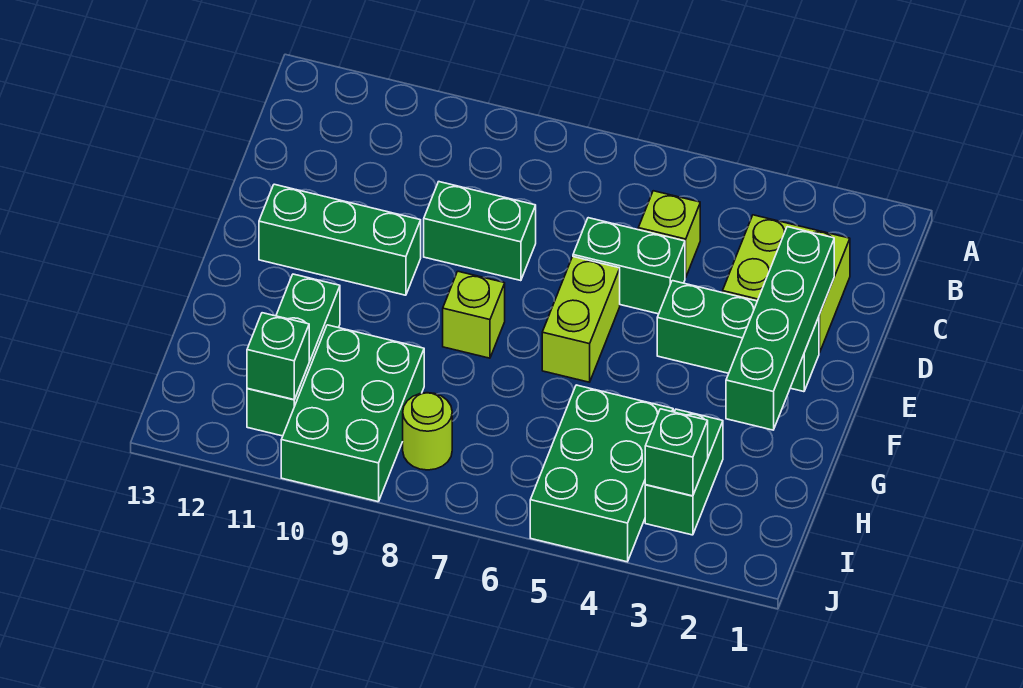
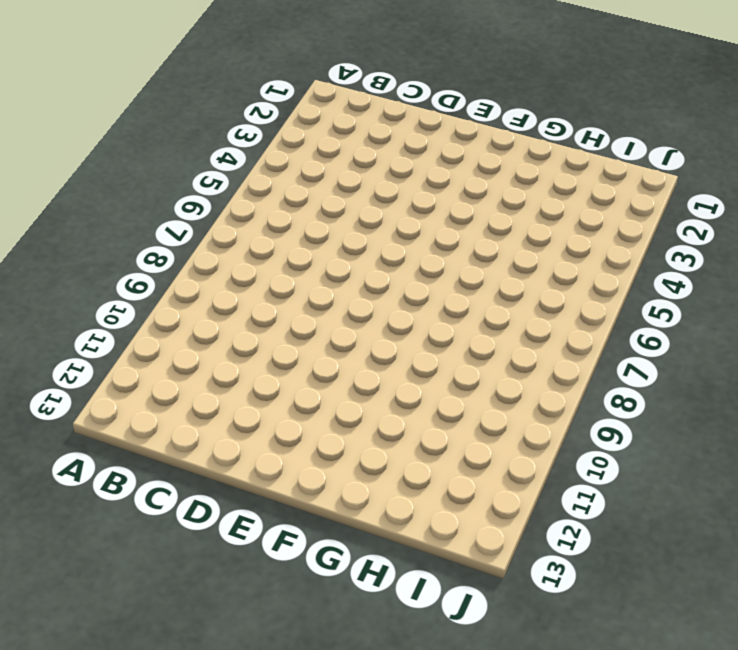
none -> lime 2x2 brick [723,215,850,353]
none -> lime 1x1 brick [638,191,700,278]
none -> green 1x2 brick [573,218,685,314]

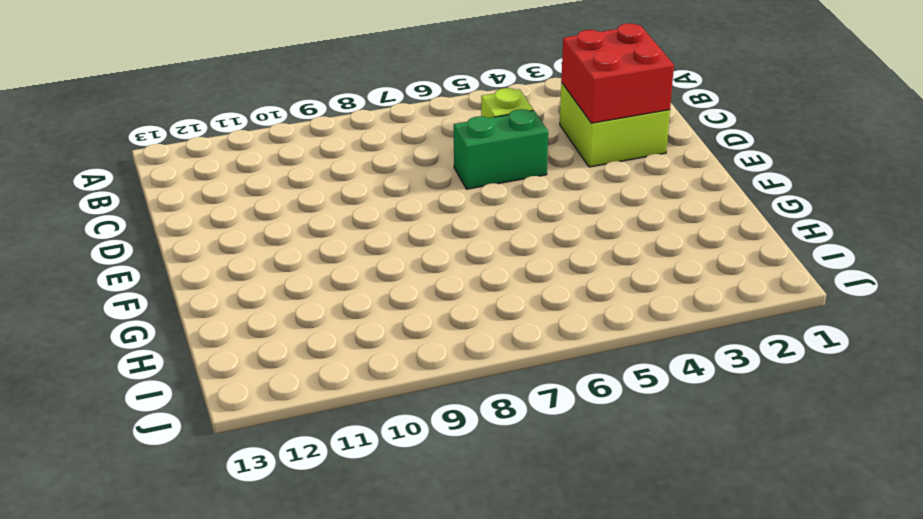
red 2x2 brick [561,23,674,123] -> green 1x4 brick [726,227,834,430]
none -> green 1x2 brick [424,182,536,281]
none -> green 1x3 brick [657,281,819,392]
none -> lime 1x2 brick [542,257,620,382]

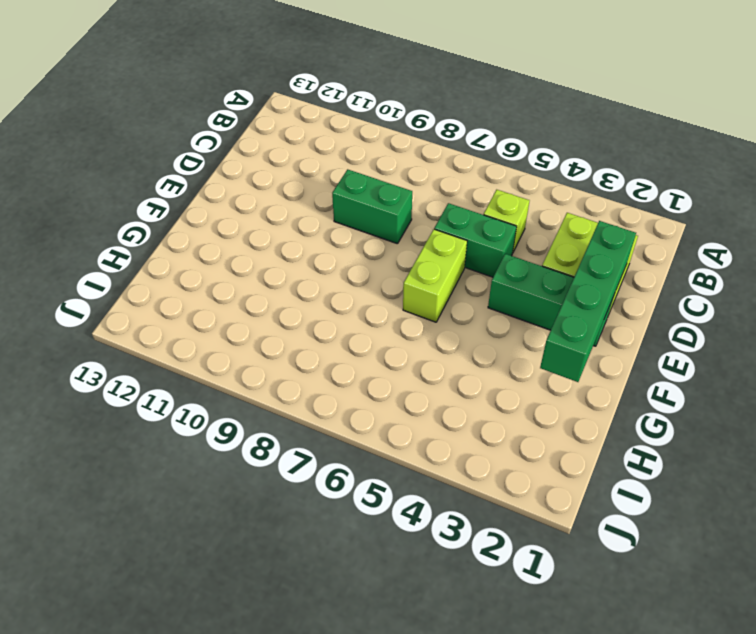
none -> green 1x3 brick [259,184,421,295]
none -> lime 1x1 brick [443,271,505,358]
none -> green 1x3 brick [247,274,340,436]

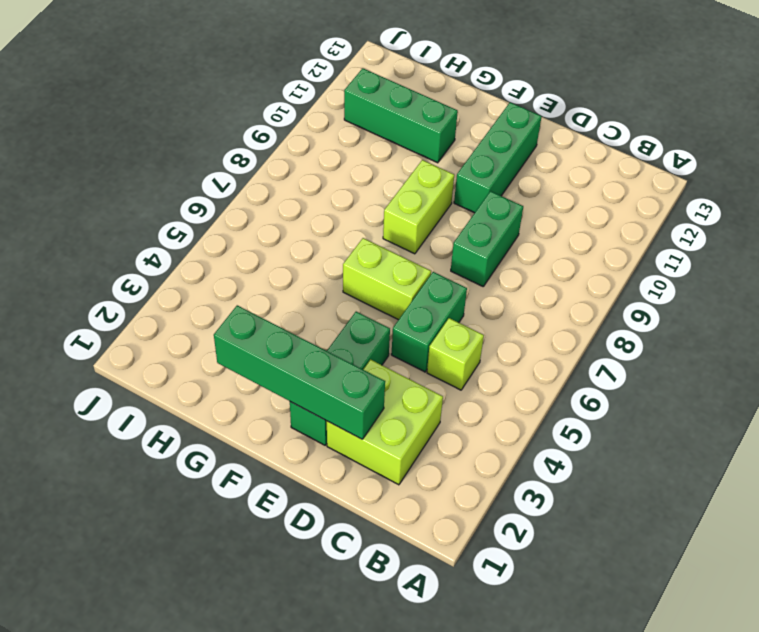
lime 1x2 brick [383,160,454,254] -> lime 1x1 brick [443,271,505,358]
none -> green 1x2 brick [645,409,723,535]
none -> green 2x3 brick [530,385,673,562]
none -> green 2x3 brick [281,325,424,502]

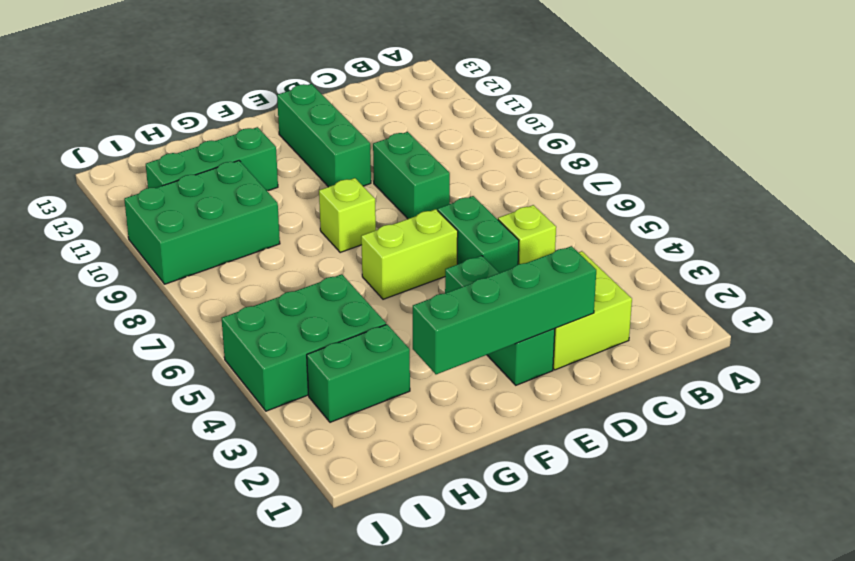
none -> lime 1x1 round brick [403,393,452,470]
none -> green 1x1 brick [645,409,708,496]
none -> green 1x1 brick [247,313,309,400]

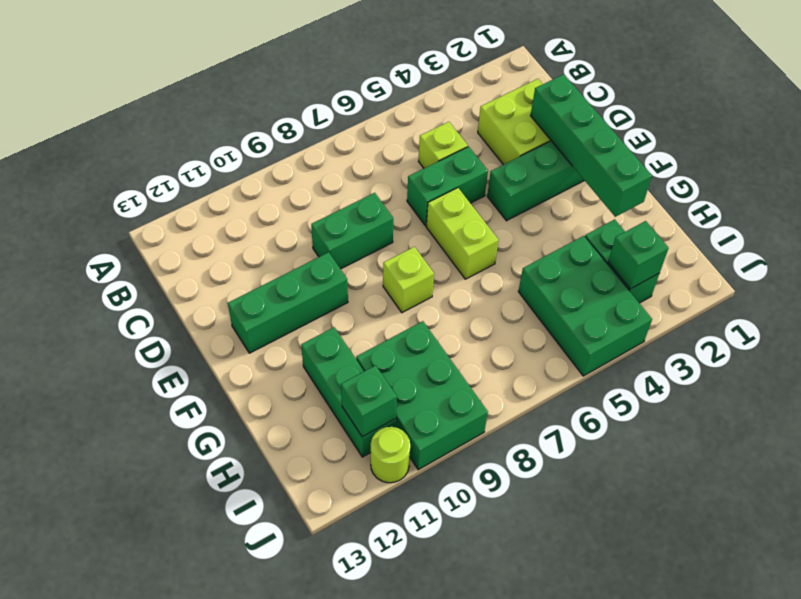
lime 1x1 round brick [371,427,410,483] -> lime 1x1 round brick moved to [403,393,452,470]

